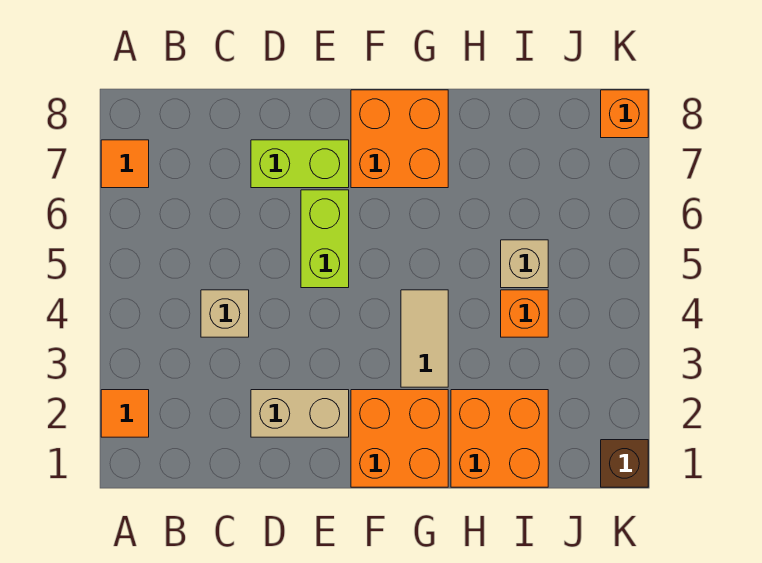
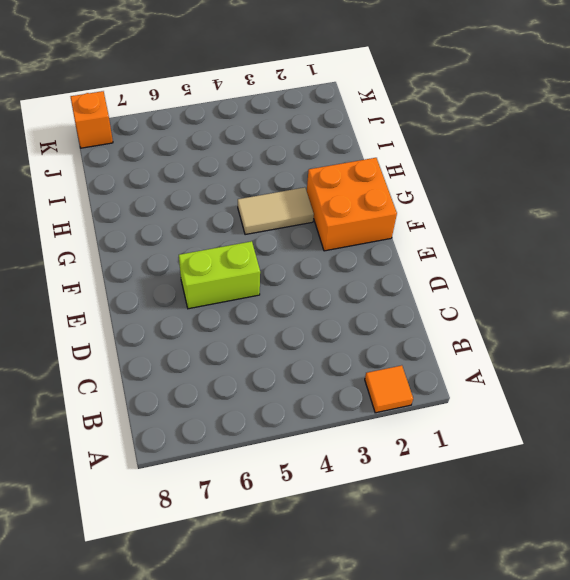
none -> orange 1x1 tile [101,140,149,188]
none -> tan 1x1 brick [201,290,249,337]
none -> tan 1x2 brick [251,390,349,437]

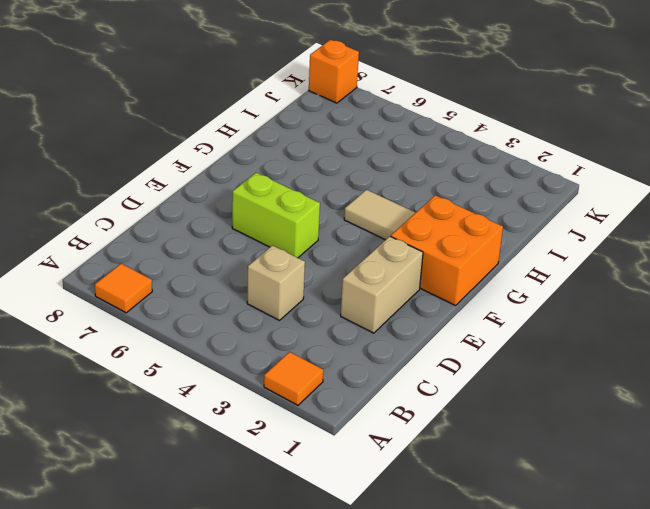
none -> lime 1x2 brick [251,140,349,188]
none -> orange 2x2 brick [351,90,448,188]
none -> orange 2x2 brick [451,390,548,487]

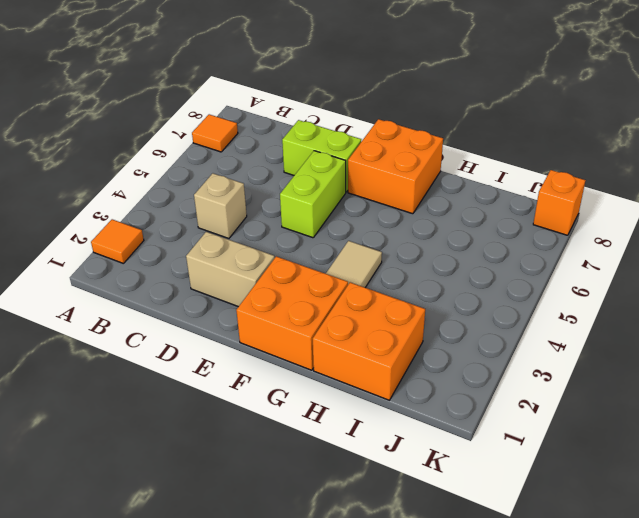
none -> orange 1x1 brick [501,290,548,337]
none -> tan 1x1 brick [501,240,548,288]
none -> brown 1x1 brick [601,440,648,487]

